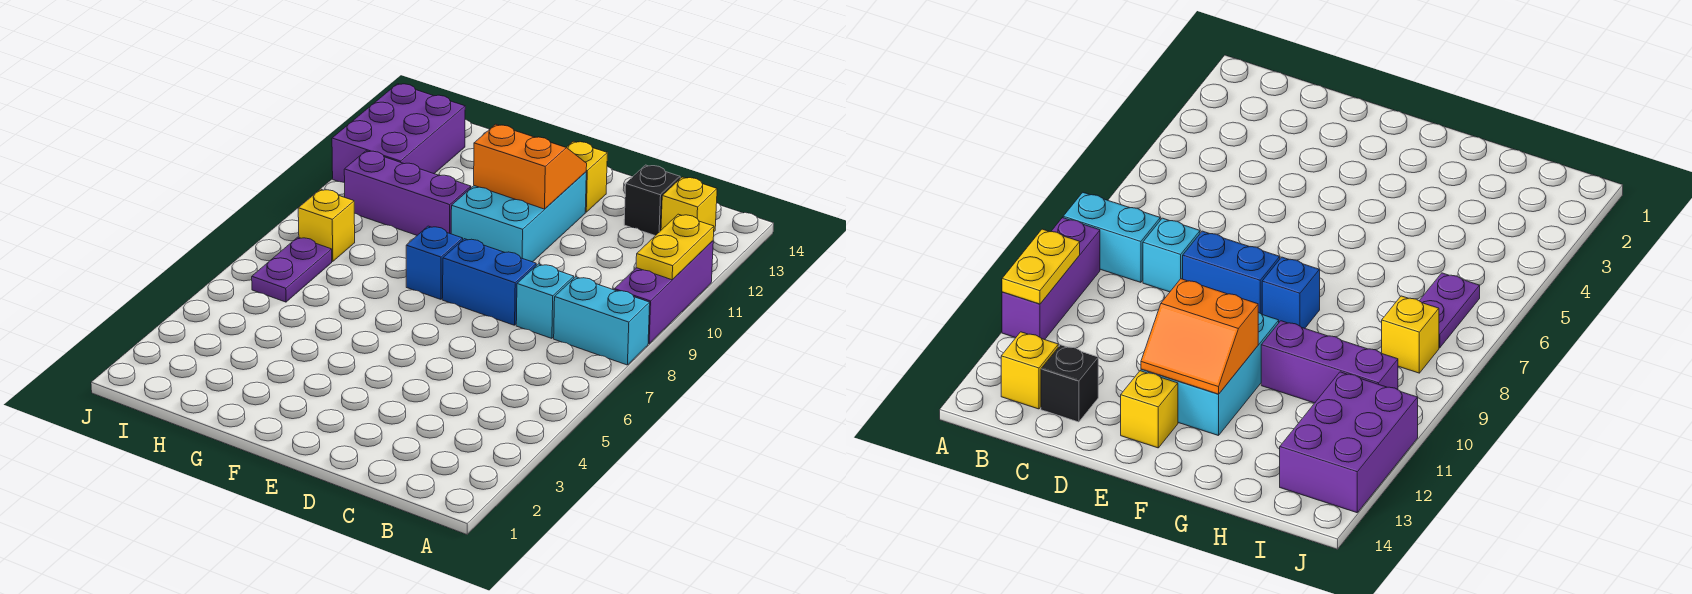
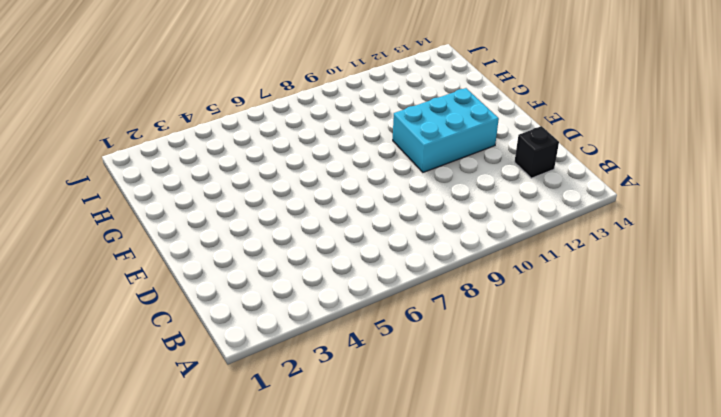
none -> cyan 1x2 brick [554,277,650,365]
none -> purple 1x3 brick [614,241,713,344]
none -> yellow 1x1 brick [661,177,717,231]

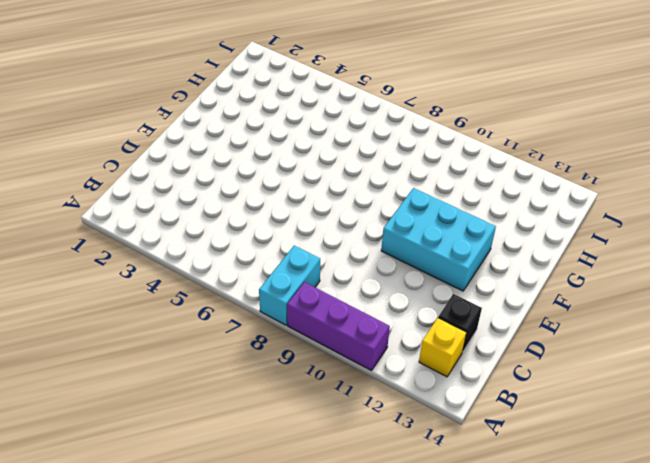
none -> cyan 1x1 brick [516,264,574,338]
none -> blue 1x2 brick [443,239,536,325]
none -> yellow 1x1 brick [566,141,607,212]

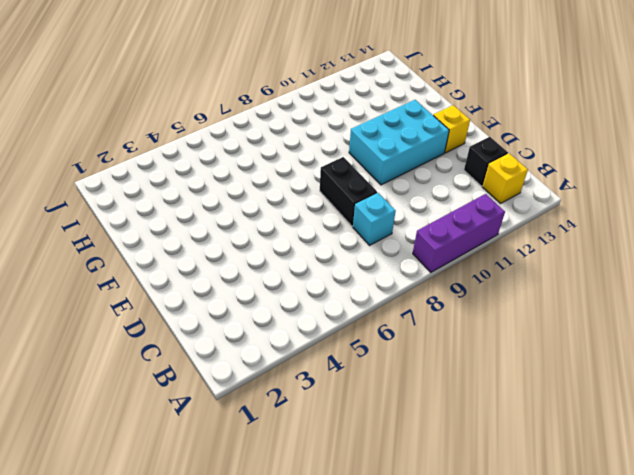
black 1x2 brick [320,157,377,226] -> blue 1x2 brick [443,239,536,325]
none -> cyan 1x2 brick [554,277,650,365]
none -> blue 1x1 brick [406,226,463,299]
none -> purple 1x3 brick [344,151,471,235]

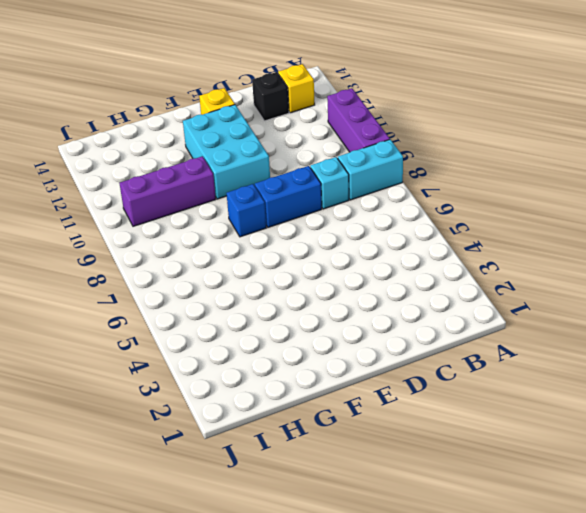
none -> purple 1x2 plate [252,237,332,302]
none -> yellow 1x1 brick [298,189,355,262]
none -> purple 2x3 brick [332,84,465,183]

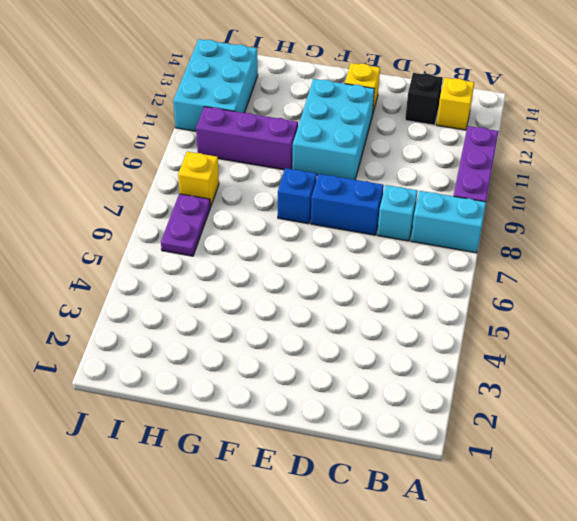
cyan 2x3 brick [173,39,258,131] -> purple 2x3 brick [332,84,465,183]
none -> yellow 1x2 plate [636,214,714,280]
none -> orange 2x2 slope [474,124,587,209]

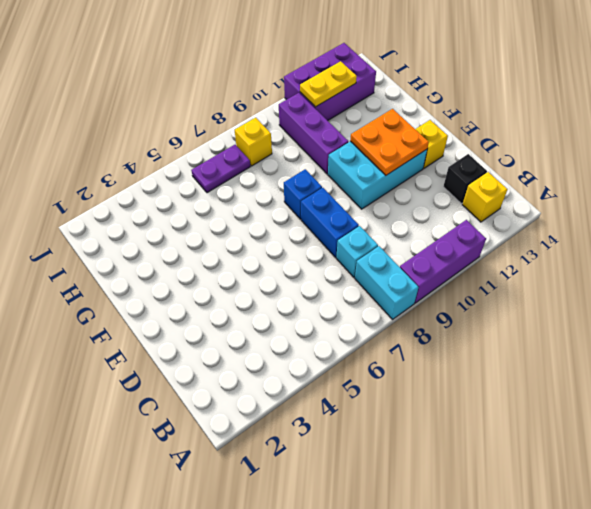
orange 2x2 plate [350,109,429,175] -> orange 2x2 slope [474,124,587,209]
yellow 1x2 plate [300,61,357,107] -> yellow 1x2 plate moved to [636,214,714,280]

